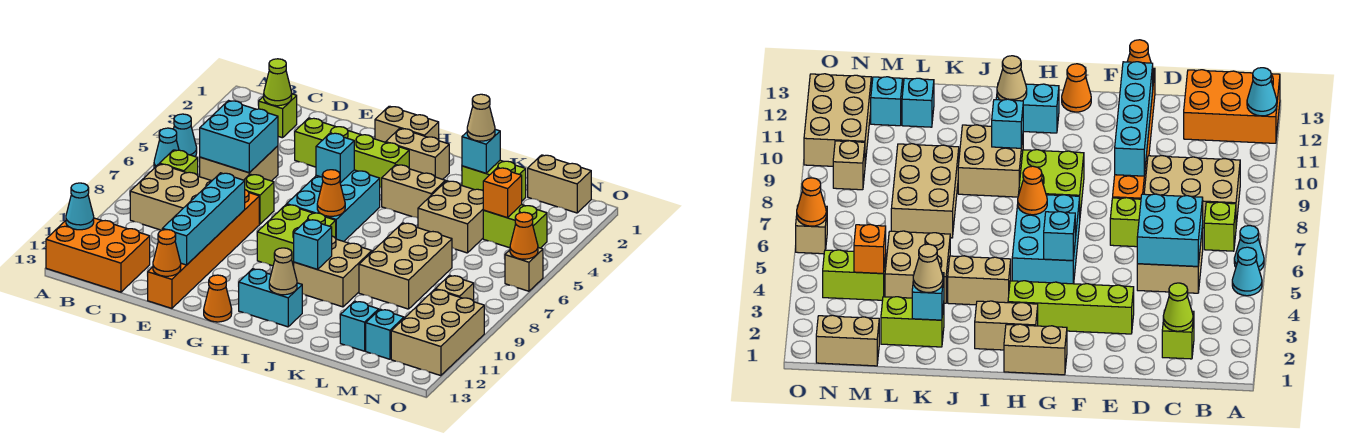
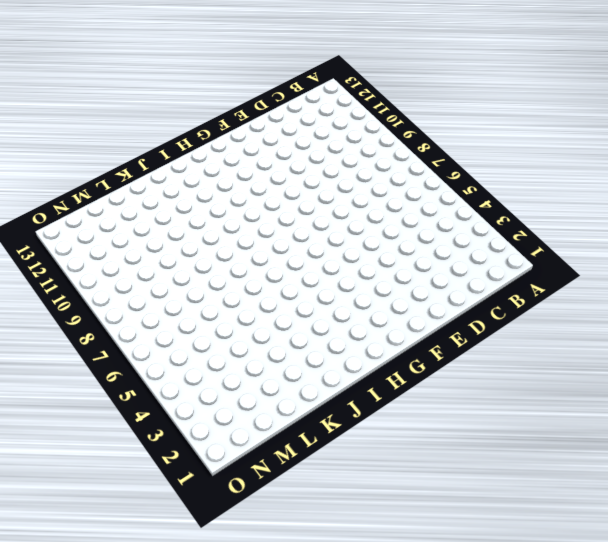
none -> cyan 1x1 cone [174,114,197,156]
none -> cyan 1x1 cone [154,128,179,168]
none -> orange 2x3 brick [46,218,150,292]
none -> lime 1x1 brick [160,150,198,175]

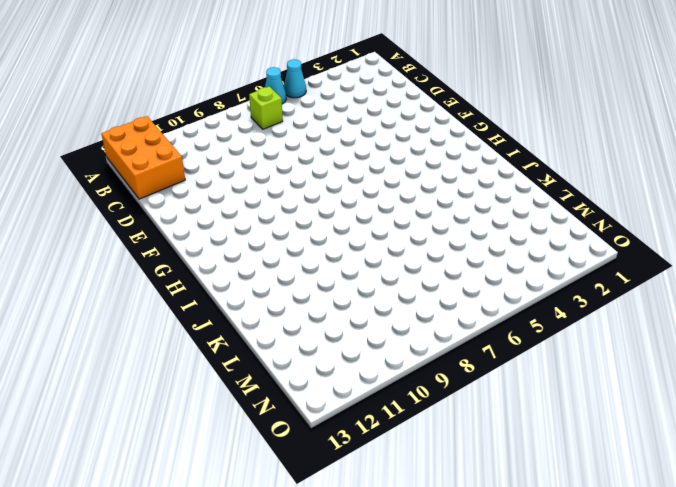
none -> tan 2x3 brick [130,164,211,230]
none -> lime 1x1 brick [259,94,297,138]
none -> tan 2x2 brick [200,146,278,181]
none -> lime 1x4 brick [295,118,409,188]

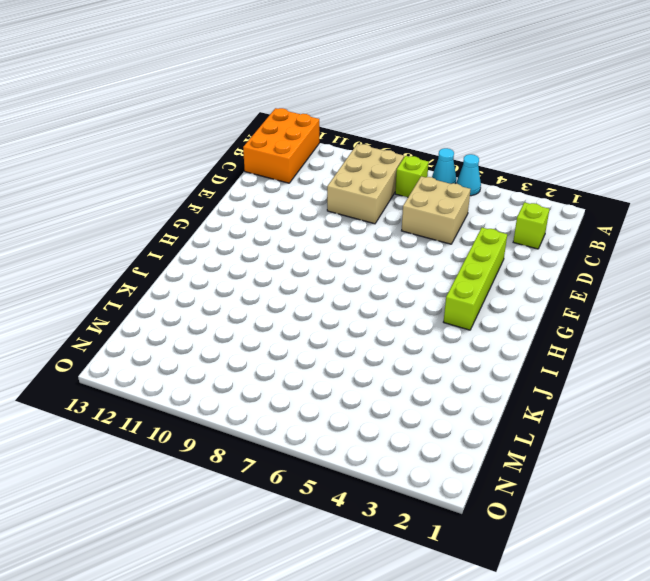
none -> lime 1x1 brick [244,174,274,224]
none -> orange 1x6 brick [148,190,259,308]
none -> tan 1x2 brick [375,106,439,142]
none -> cyan 2x3 brick [287,170,380,241]

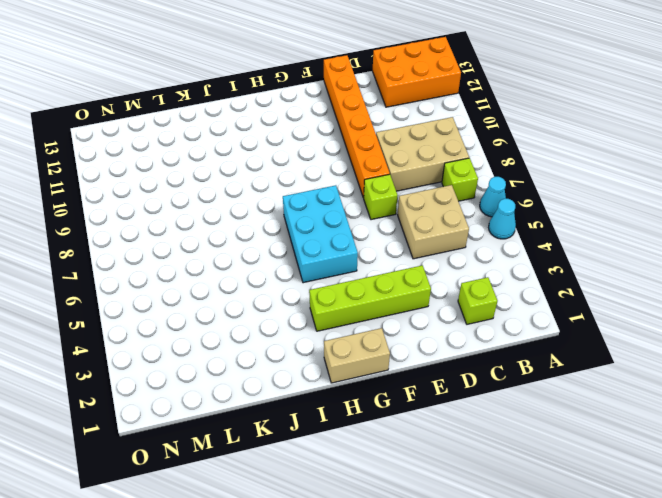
none -> lime 2x2 brick [257,204,336,267]
none -> orange 1x1 cone [204,275,232,322]
none -> tan 1x2 brick [386,128,449,179]
none -> cyan 1x2 brick [239,269,302,327]

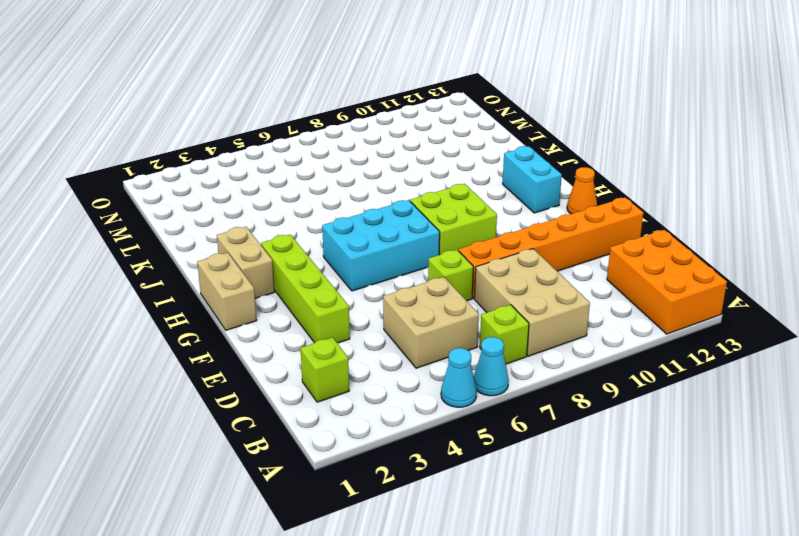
none -> tan 1x2 brick [382,165,445,218]
none -> tan 2x2 brick [294,236,372,307]
none -> lime 1x2 brick [462,160,526,201]
none -> tan 2x2 brick [418,181,483,253]

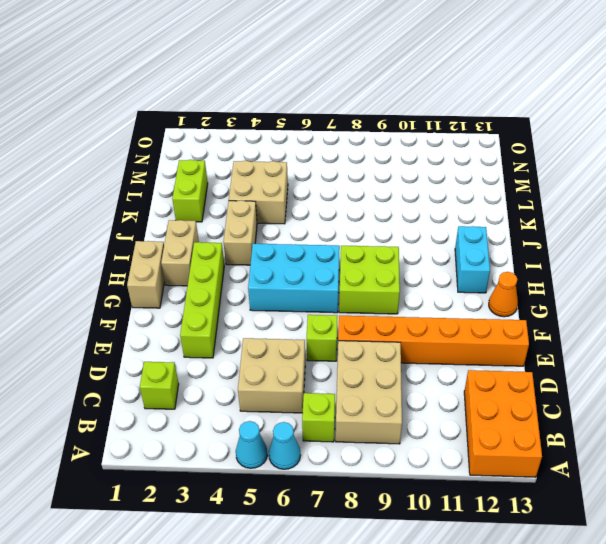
none -> tan 2x2 brick [294,236,372,307]
none -> tan 2x3 brick [359,223,452,309]
none -> cyan 1x1 brick [340,301,379,351]
none -> tan 1x2 brick [528,155,591,213]

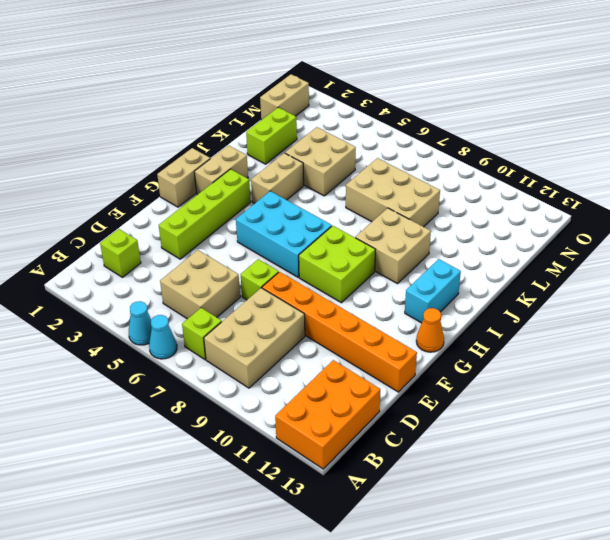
none -> cyan 1x1 brick [340,301,379,351]
none -> lime 1x2 brick [483,205,547,248]
none -> cyan 1x1 brick [366,309,404,359]
none -> tan 1x1 brick [435,275,474,301]

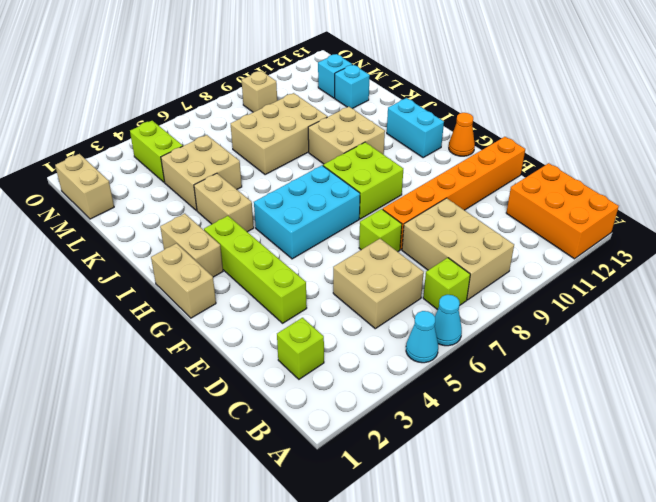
none -> lime 1x2 brick [462,160,526,201]
none -> tan 2x3 brick [391,289,484,376]
none -> tan 1x1 brick [505,248,543,291]
none -> cyan 1x1 cone [66,183,94,230]

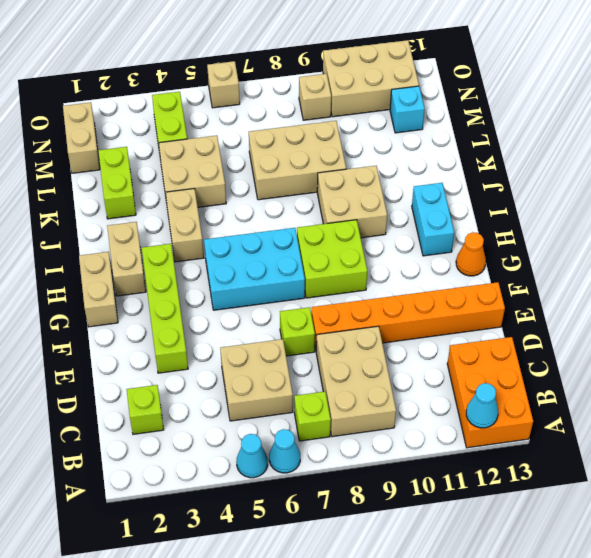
none -> cyan 1x1 brick [340,301,379,351]
none -> lime 1x1 cone [264,59,292,106]
none -> cyan 2x2 brick [199,101,278,173]
none -> cyan 1x4 brick [162,173,245,265]

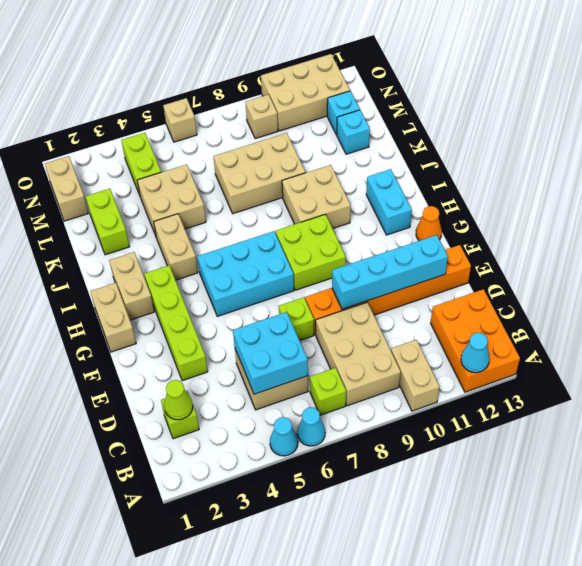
tan 1x2 brick [391,340,440,411] -> none
none -> orange 1x1 cone [153,230,181,276]
none -> cyan 1x1 brick [316,133,354,183]
none -> orange 1x1 cone [317,170,345,216]
none -> cyan 1x1 brick [294,219,332,269]

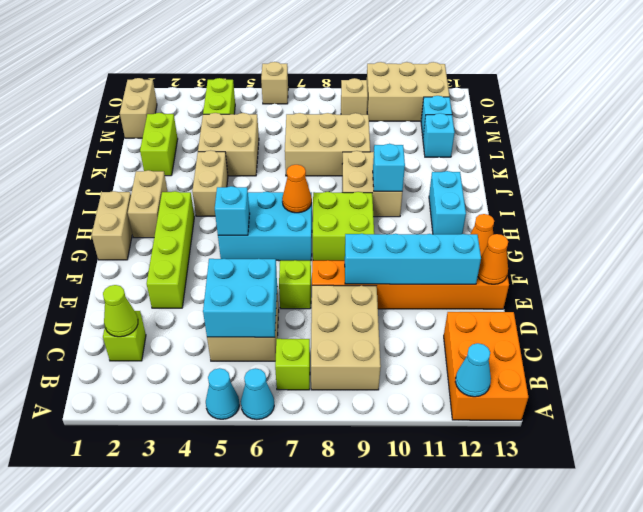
none -> tan 1x1 cone [269,248,297,295]
none -> cyan 1x1 brick [462,129,500,173]
none -> orange 1x1 brick [483,168,522,218]
none -> orange 1x1 cone [510,212,538,259]

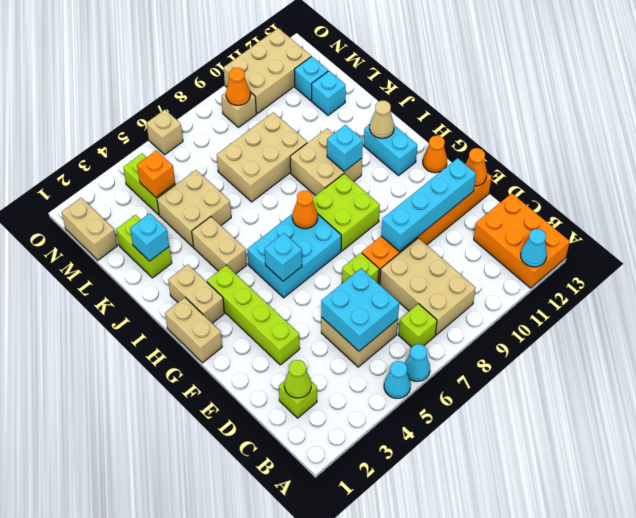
orange 1x1 cone [226,68,250,105] -> orange 1x1 cone moved to [510,212,538,259]
none -> tan 1x1 cone [467,94,495,141]

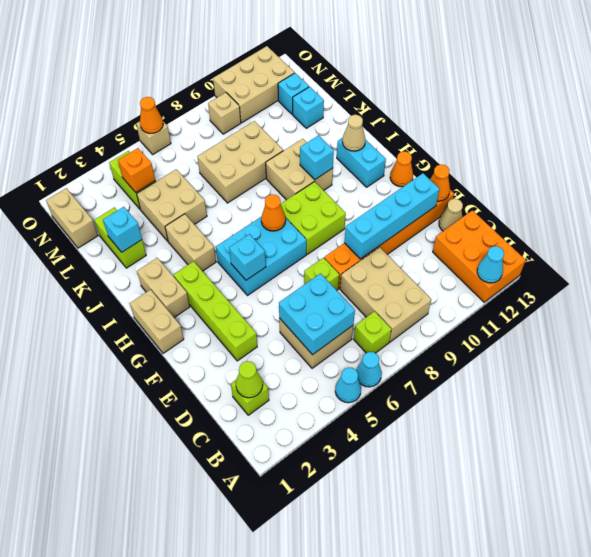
tan 1x1 cone [439,199,463,231] -> tan 1x1 cone moved to [467,94,495,141]

